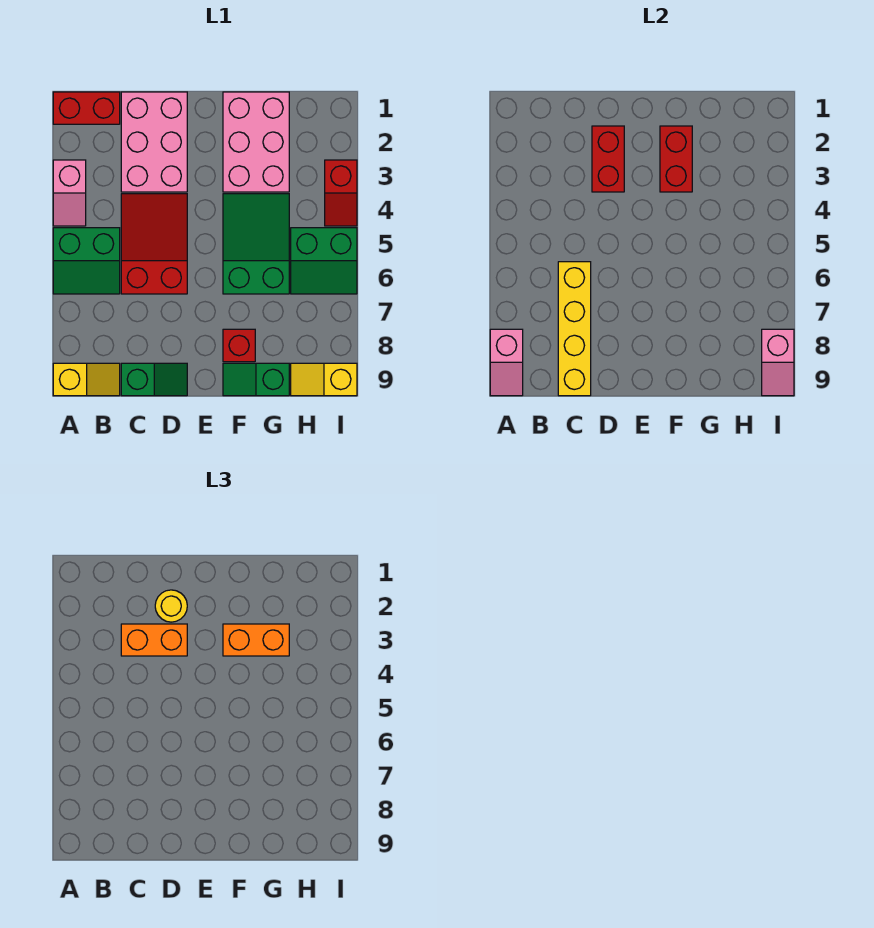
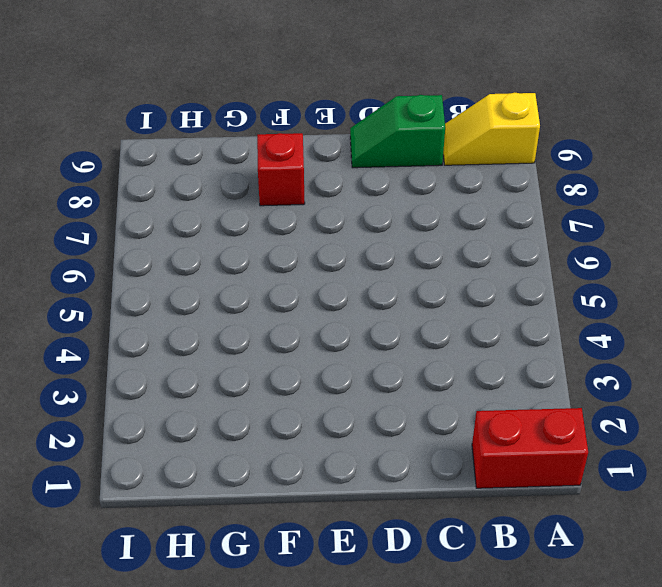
none -> pink 1x2 slope [53,160,86,226]
none -> green 2x2 slope [53,228,120,294]
none -> pink 2x3 brick [121,92,187,192]

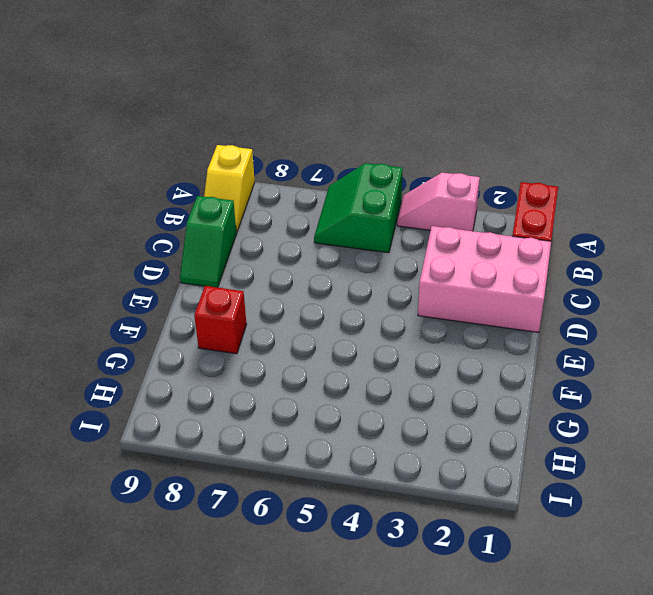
none -> red 2x3 slope [121,194,187,294]
none -> pink 2x3 brick [223,92,289,192]
none -> green 2x3 slope [223,194,289,294]

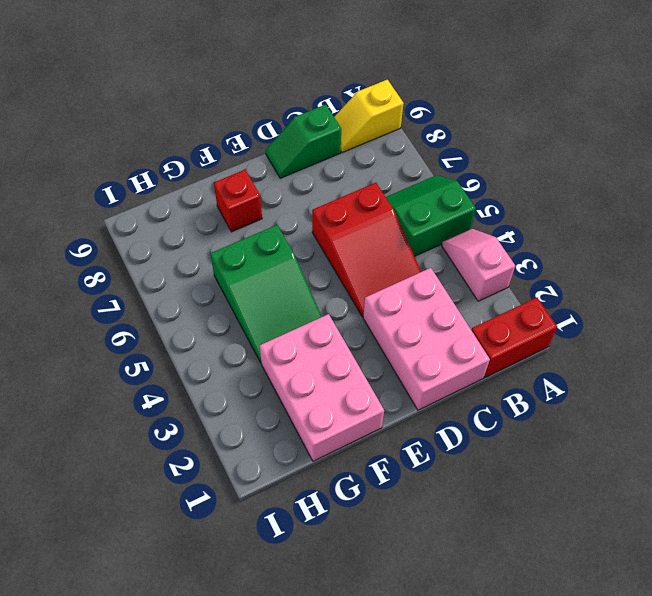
none -> green 1x2 slope [223,363,289,396]
none -> green 2x2 slope [291,228,357,294]
none -> yellow 1x2 slope [291,363,357,396]

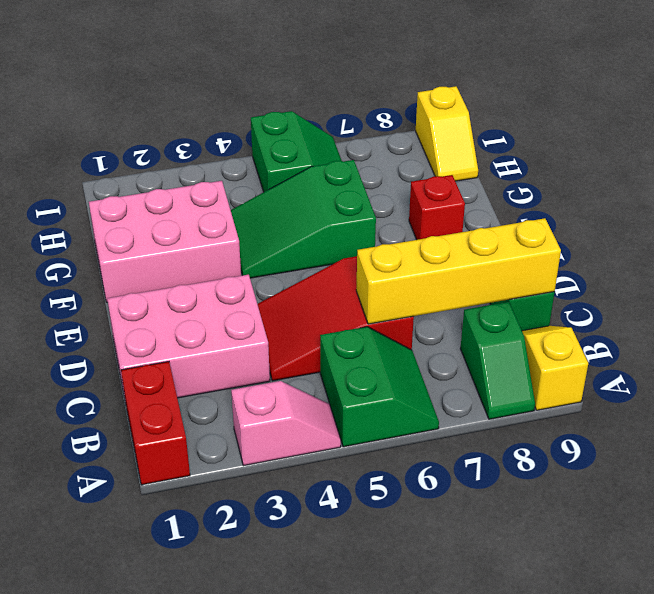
green 1x2 slope [460,302,535,419] -> green 1x2 slope moved to [223,363,289,396]
none -> red 1x2 slope [325,160,357,226]
none -> pink 1x2 slope [490,329,523,396]
none -> red 1x2 brick [592,126,624,192]

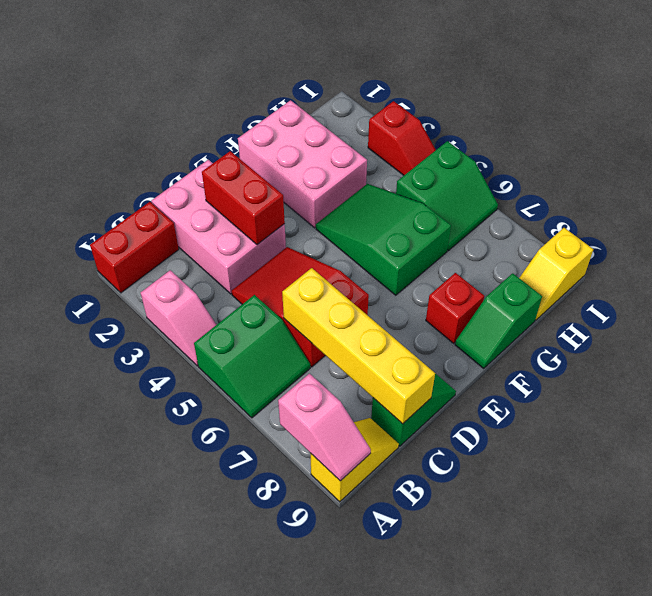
none -> red 1x2 brick [660,126,692,192]
none -> pink 1x2 slope [762,329,794,396]
none -> orange 1x2 brick [121,624,187,656]

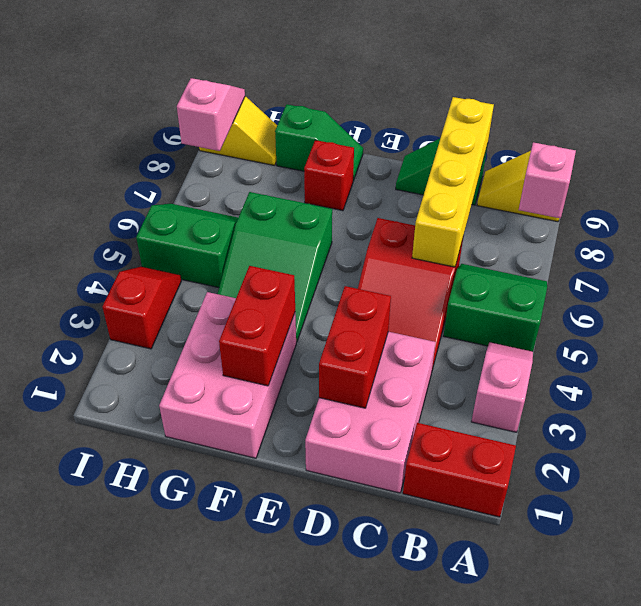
none -> orange 1x2 brick [121,624,187,656]
none -> yellow 1x1 round brick [155,590,187,622]
none -> orange 1x2 brick [223,624,289,656]

